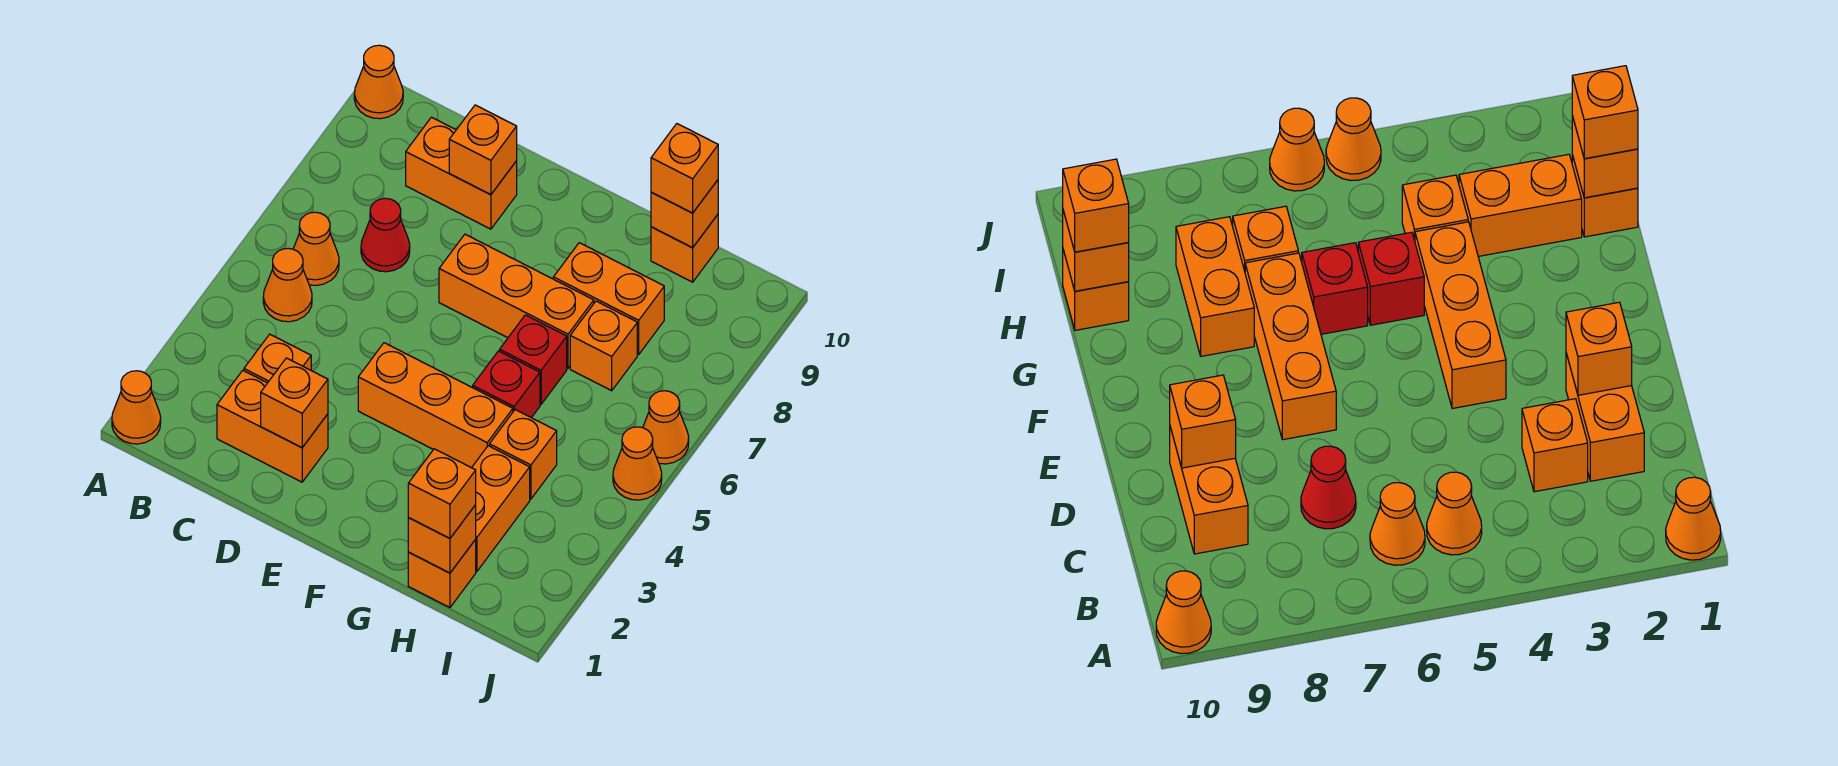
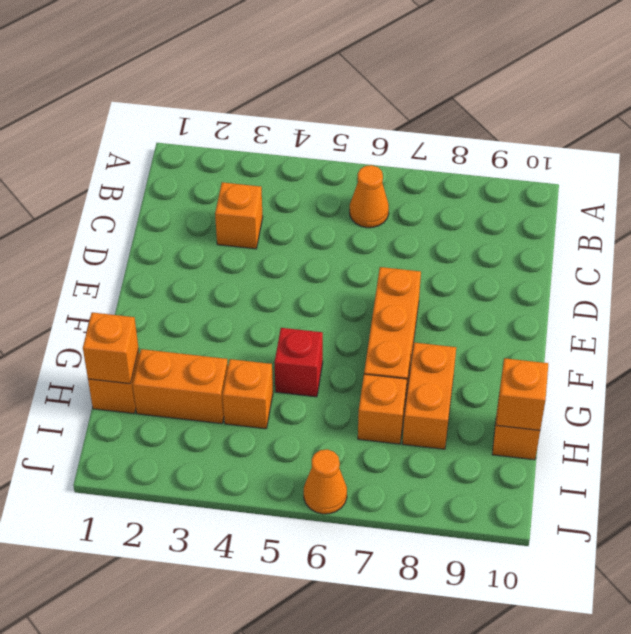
none -> orange 1x1 cone [112,371,161,444]
none -> orange 1x1 cone [354,45,403,119]
none -> orange 1x1 cone [263,248,312,322]

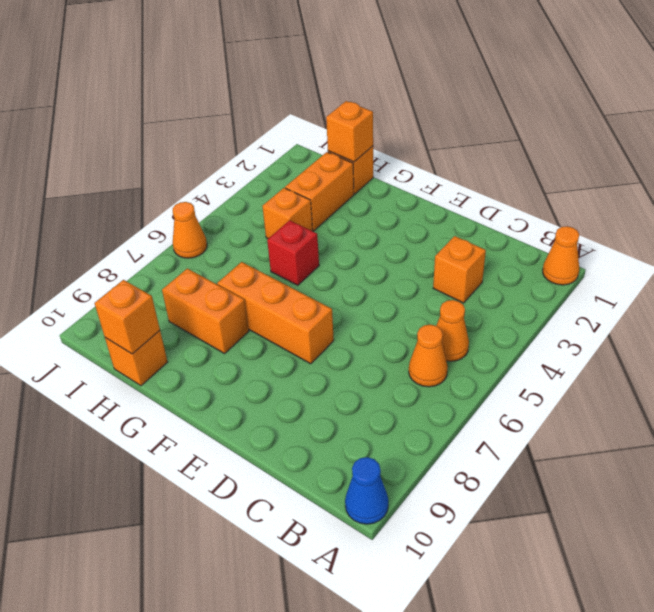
blue 1x1 cone [345,457,388,524] -> orange 1x1 cone [354,45,403,119]
none -> orange 1x2 brick [217,370,328,482]
none -> red 1x1 cone [361,198,410,272]
none -> orange 1x2 brick [406,117,517,229]

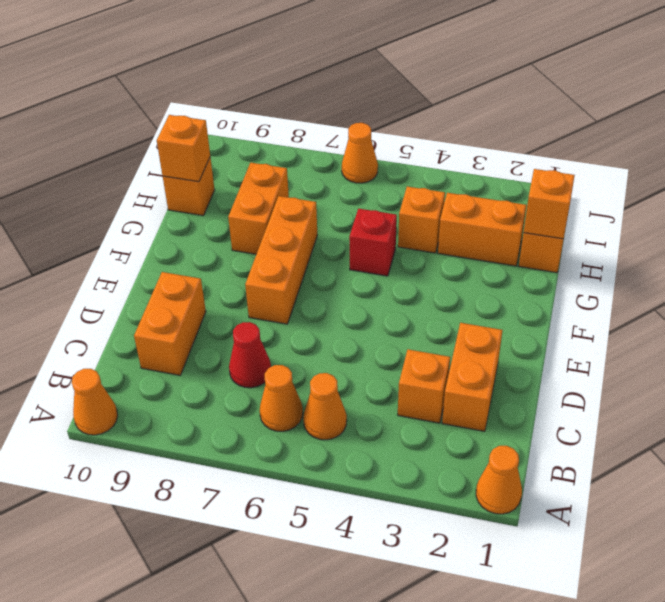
none -> orange 1x3 brick [358,343,513,468]
none -> red 1x1 brick [500,315,567,404]
none -> orange 1x1 brick [570,301,637,391]

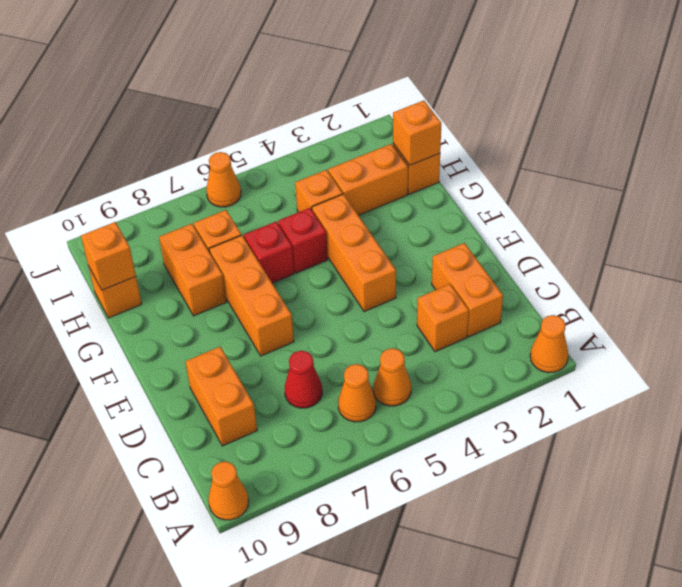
none -> orange 1x1 cone [613,427,662,500]
none -> orange 1x1 brick [261,358,328,448]
none -> orange 1x1 brick [449,105,517,195]

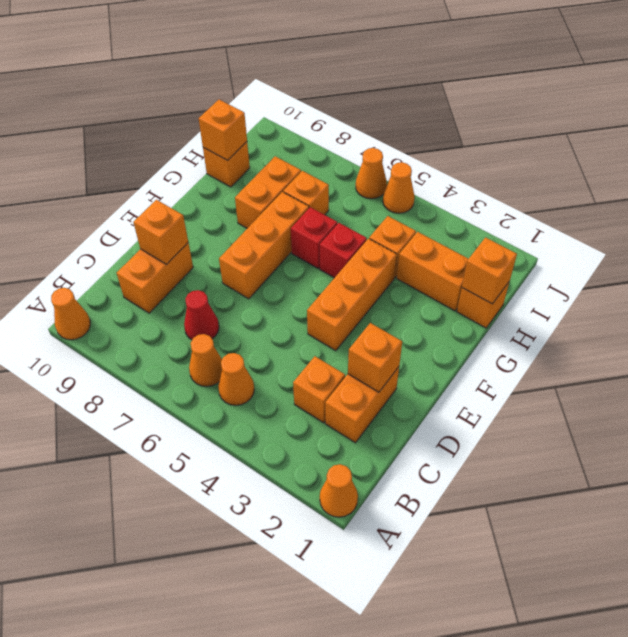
none -> orange 1x1 brick [408,449,476,538]
none -> orange 1x1 brick [651,124,718,213]

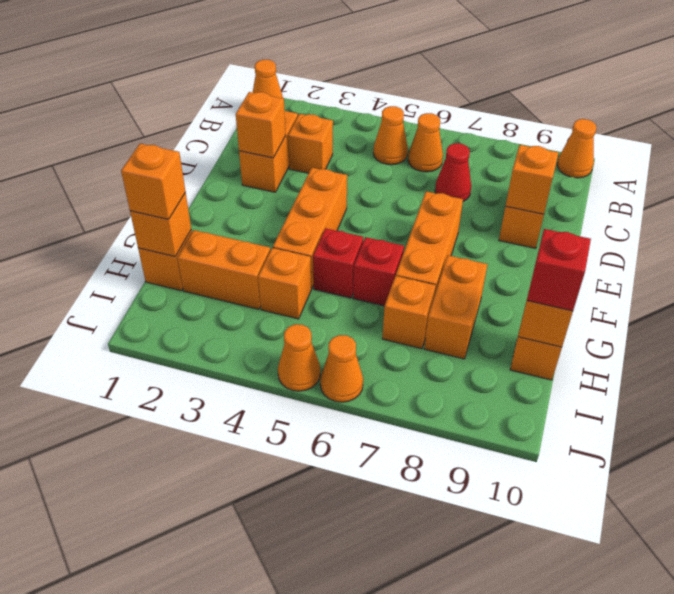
red 1x1 brick [527,229,591,311] -> orange 1x1 brick [651,124,718,213]

